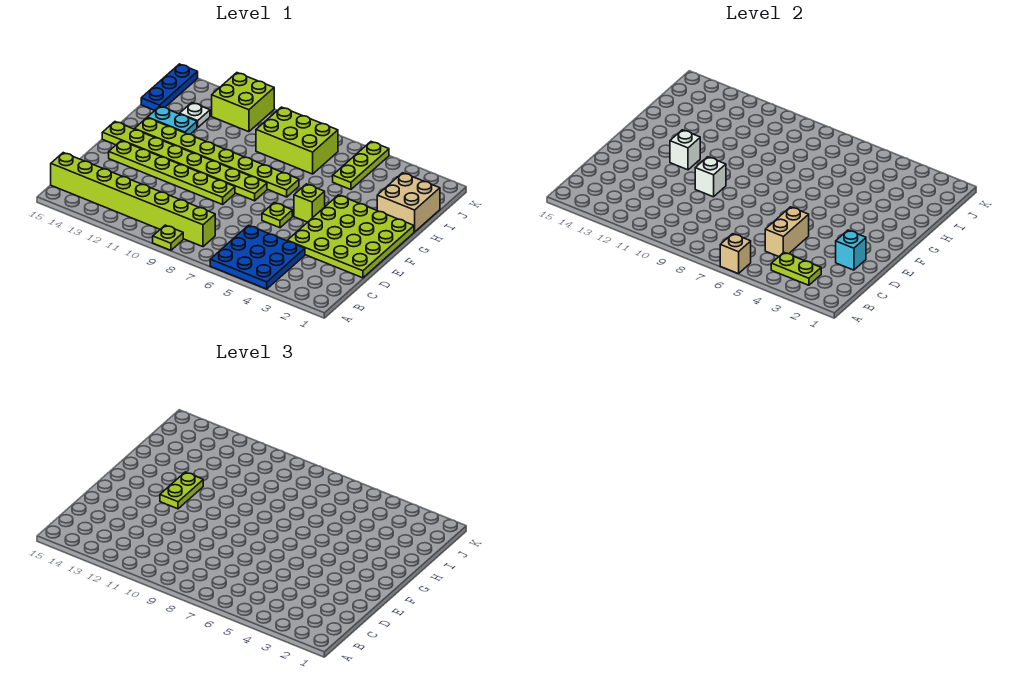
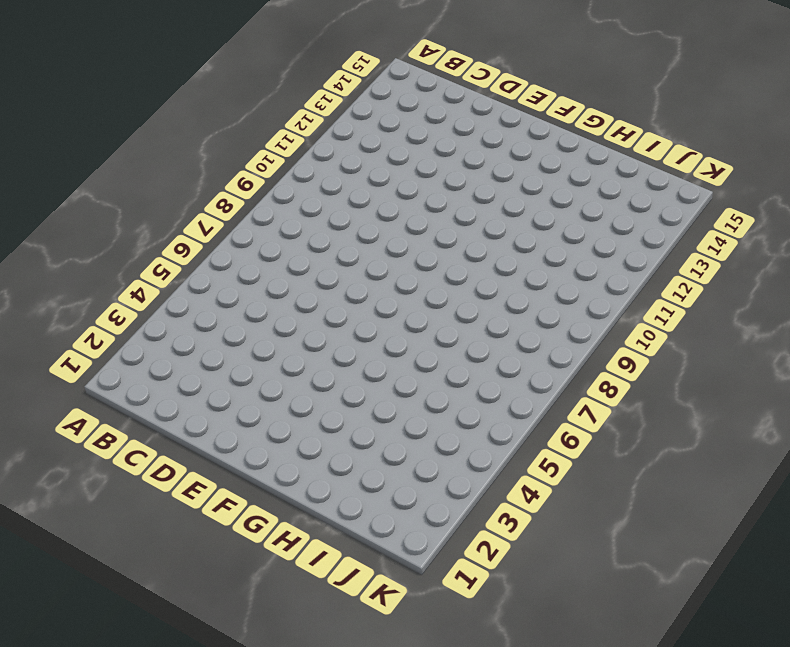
none -> blue 3x3 plate [210,226,305,289]
none -> lime 1x1 plate [153,225,183,250]
none -> lime 1x8 brick [51,153,215,247]

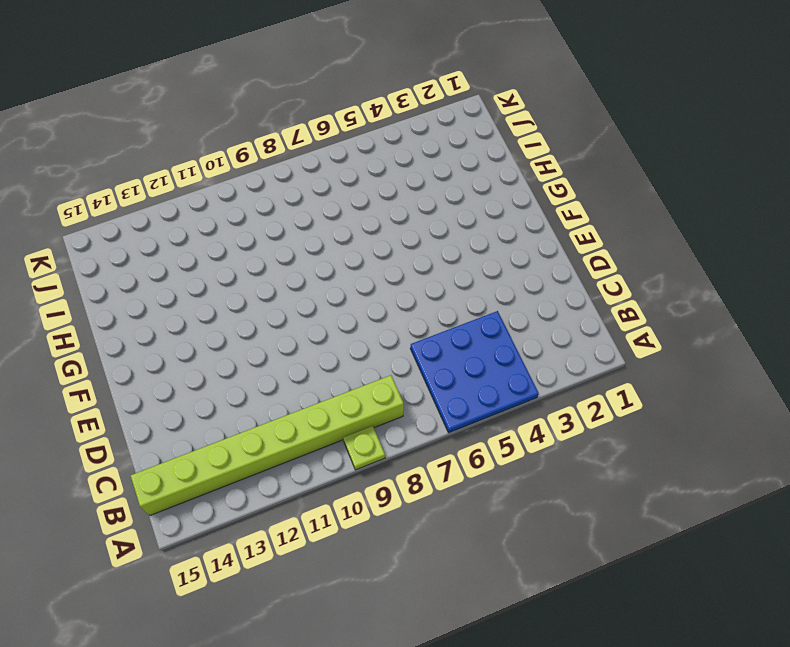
none -> lime 4x4 plate [287,195,414,278]
none -> lime 1x1 plate [262,203,292,228]
none -> lime 1x6 plate [109,141,235,204]

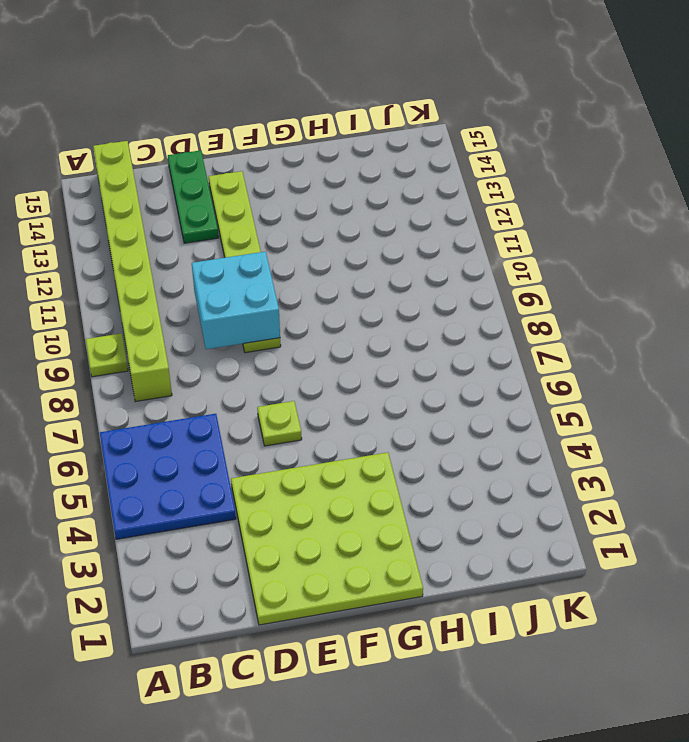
cyan 2x2 brick [192,252,280,349] -> white 1x1 brick [695,157,726,197]
green 1x3 plate [168,150,219,243] -> none
none -> lime 1x1 brick [294,184,325,222]
none -> lime 1x8 plate [102,122,267,201]
none -> lime 1x8 plate [135,118,299,197]

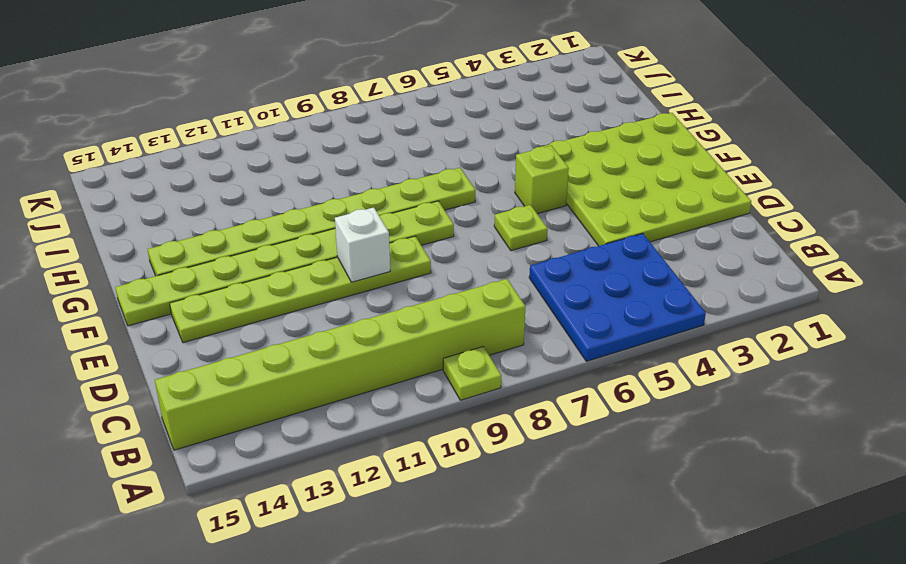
none -> tan 2x2 brick [377,173,440,232]
none -> cyan 1x2 plate [147,106,197,134]
none -> lime 1x3 plate [333,142,389,190]

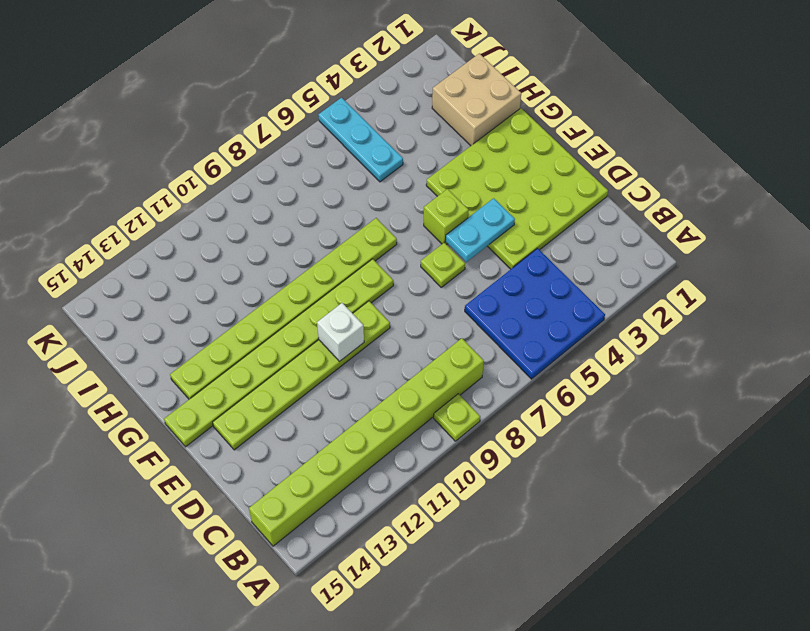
cyan 1x2 plate [445,198,515,262] -> cyan 1x2 plate moved to [147,106,197,134]
cyan 1x3 plate [319,98,403,182] -> lime 1x3 plate [333,142,389,190]
none -> lime 2x3 brick [256,107,338,174]
none -> white 1x1 plate [180,103,210,128]
none -> blue 1x3 plate [141,64,198,111]

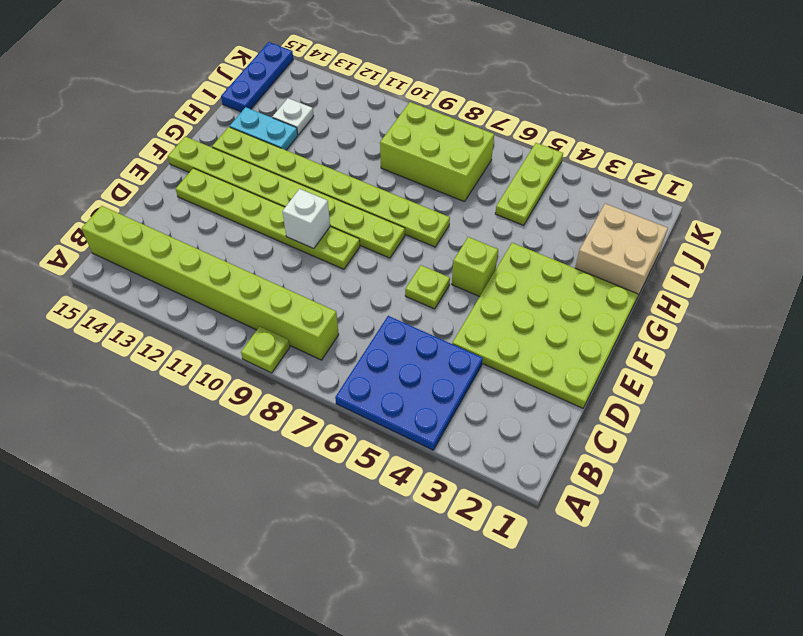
none -> lime 2x2 brick [212,73,274,132]
none -> tan 1x1 brick [720,234,751,274]
none -> lime 1x2 plate [771,253,821,285]

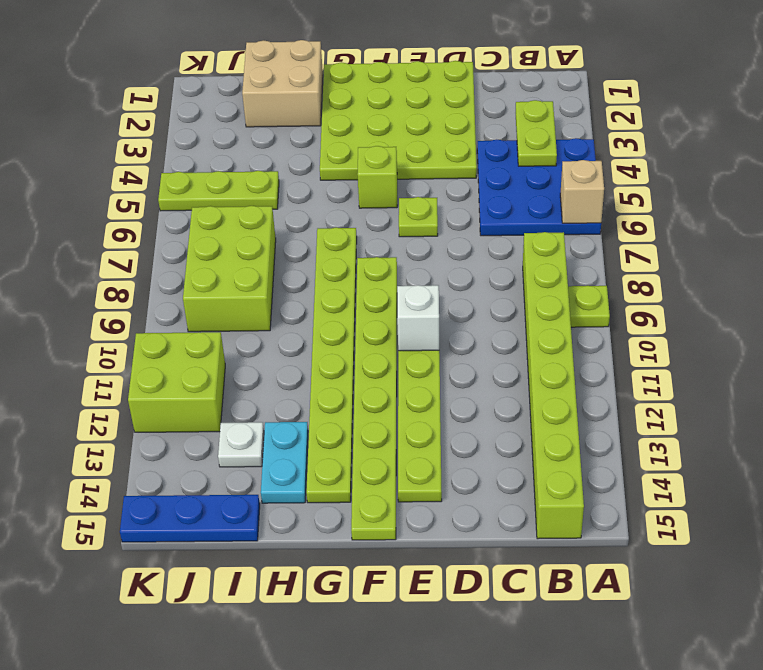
none -> tan 1x2 brick [765,207,809,257]
none -> cyan 1x1 brick [836,230,866,270]
none -> white 1x1 brick [670,130,700,170]

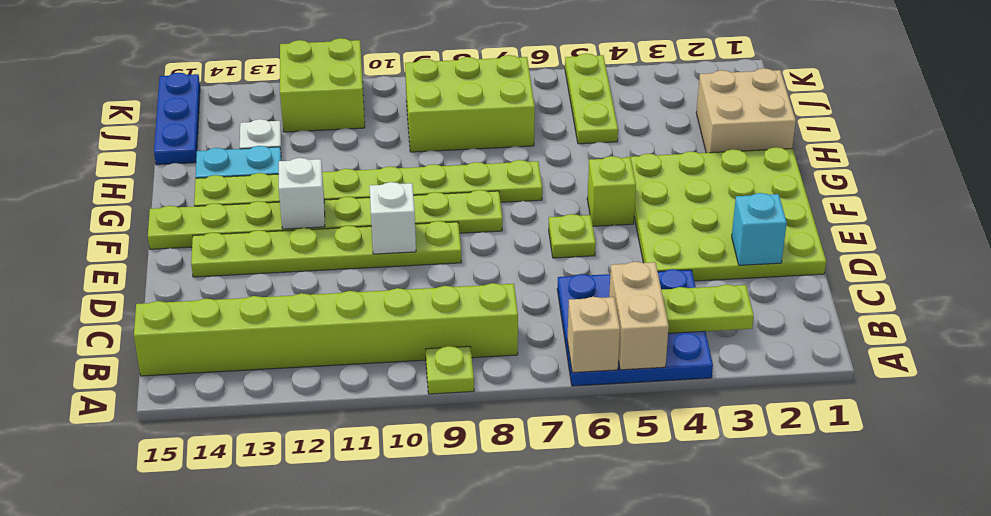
tan 1x2 brick [609,262,669,370] -> tan 1x2 brick moved to [765,207,809,257]
none -> lime 1x2 plate [160,472,203,509]

